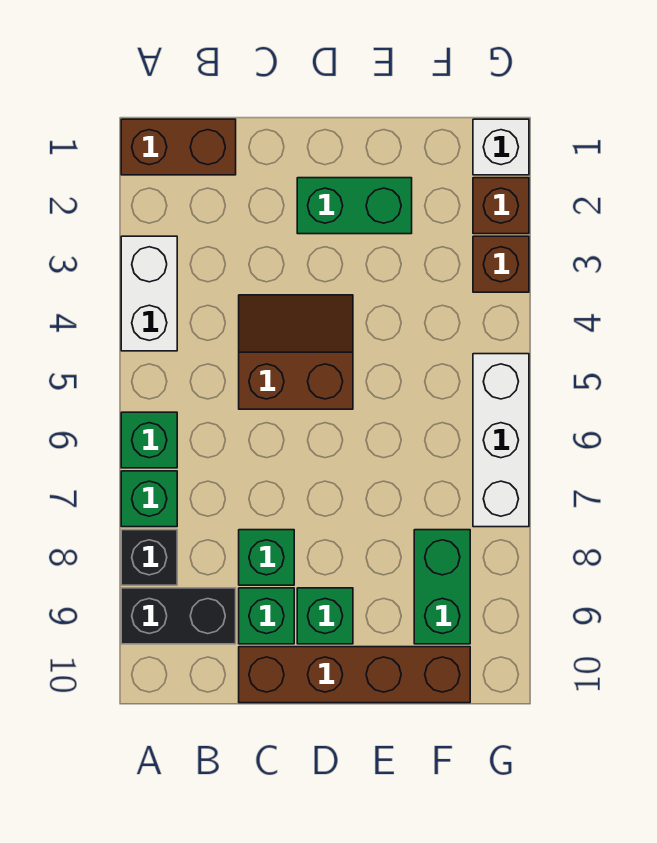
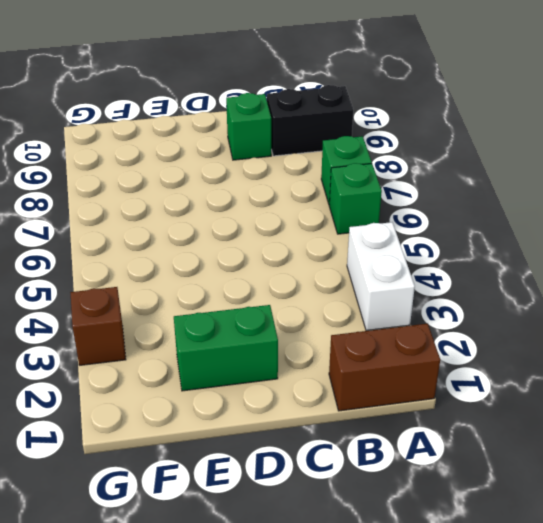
none -> black 1x1 brick [121,530,177,585]
none -> brown 2x2 slope [239,295,353,409]
none -> green 1x1 brick [239,530,294,585]

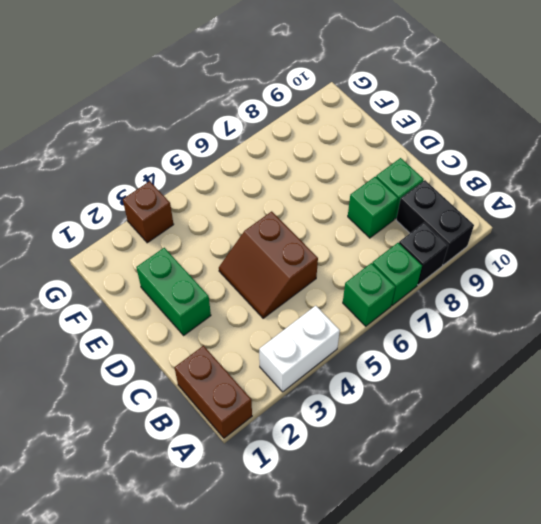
none -> brown 1x4 brick [239,647,470,703]
none -> green 1x1 brick [297,588,353,644]
none -> green 1x2 brick [414,530,470,644]

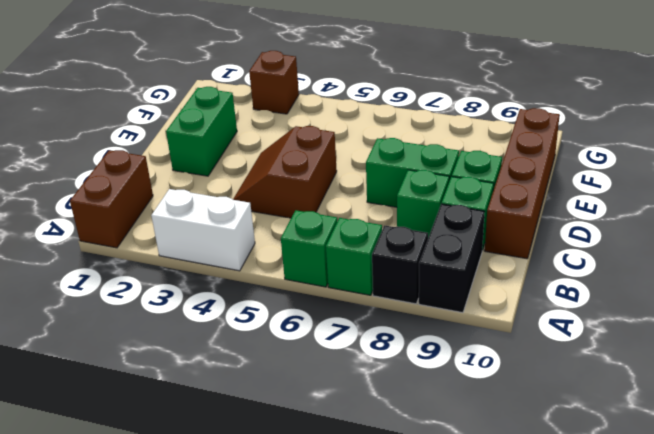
green 1x2 brick [366,138,459,207] -> green 1x2 brick moved to [414,530,470,644]
none -> white 1x1 brick [473,119,529,175]
none -> brown 1x1 brick [473,178,529,234]
none -> white 1x3 brick [473,354,529,527]

